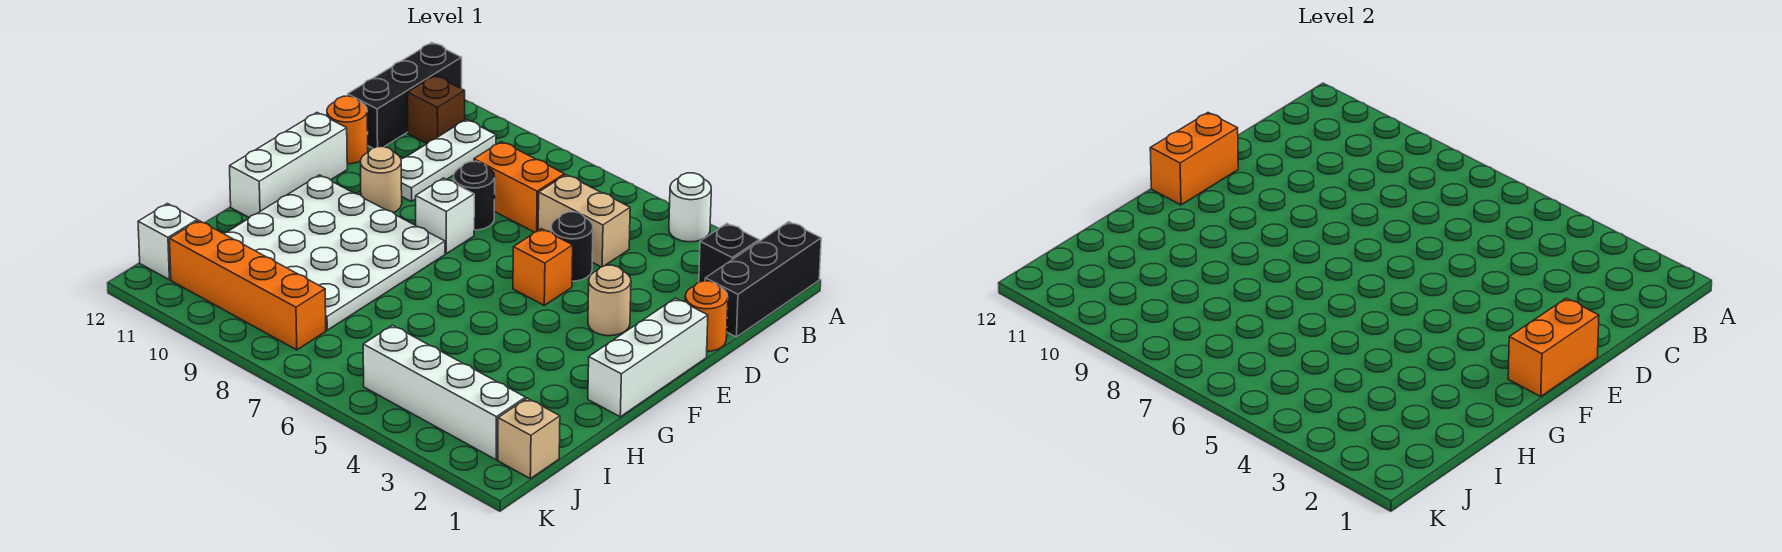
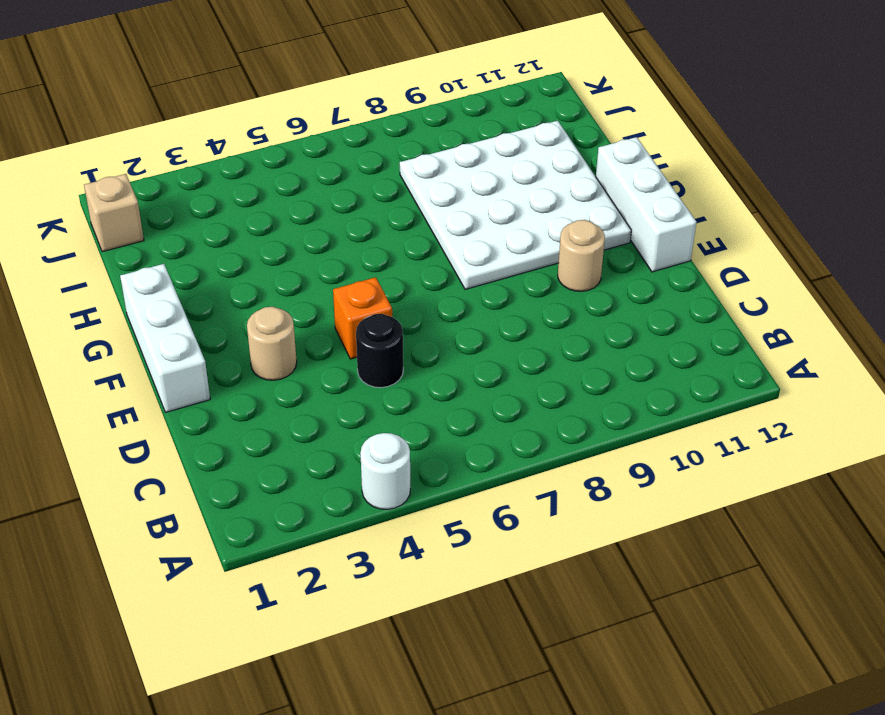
none -> black 1x3 brick [705,222,821,337]
none -> black 1x3 brick [348,43,462,148]
none -> black 1x1 brick [699,224,759,282]

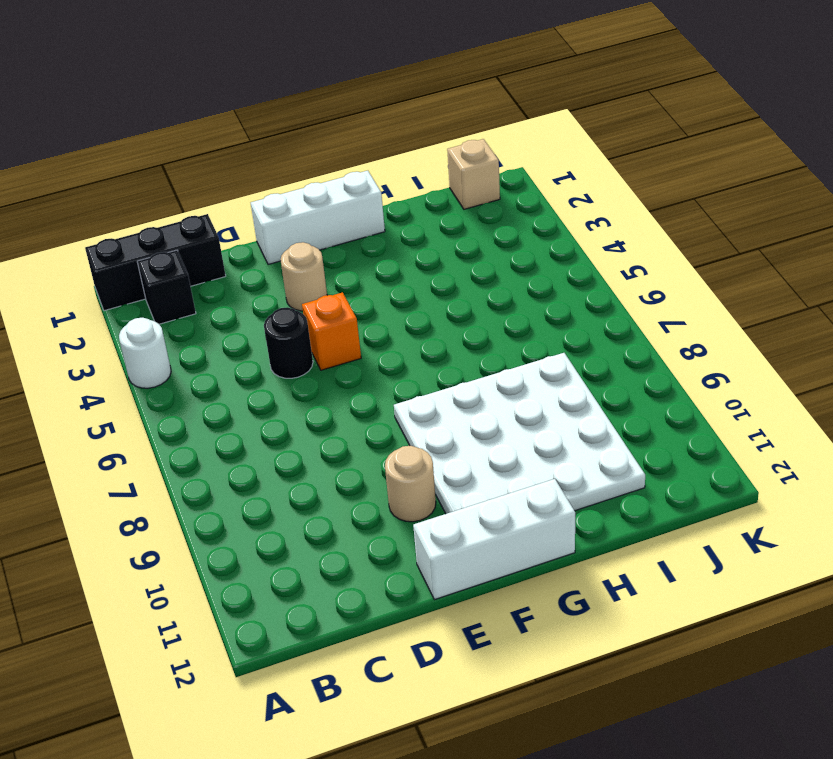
none -> black 1x3 brick [348,43,462,148]
none -> white 1x3 plate [401,120,496,201]
none -> brown 1x1 brick [408,76,465,143]

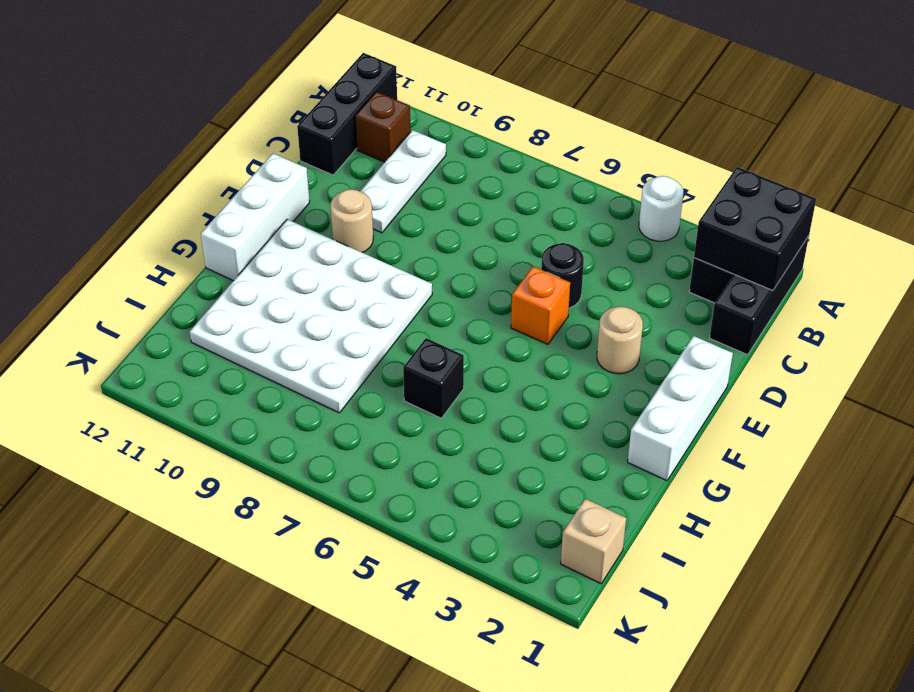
black 2x2 brick [694,167,816,291] -> none
black 1x1 brick [403,338,464,418] -> none
none -> tan 1x2 brick [538,175,630,267]
none -> orange 1x2 brick [474,142,564,232]
none -> orange 1x1 round brick [685,281,728,351]

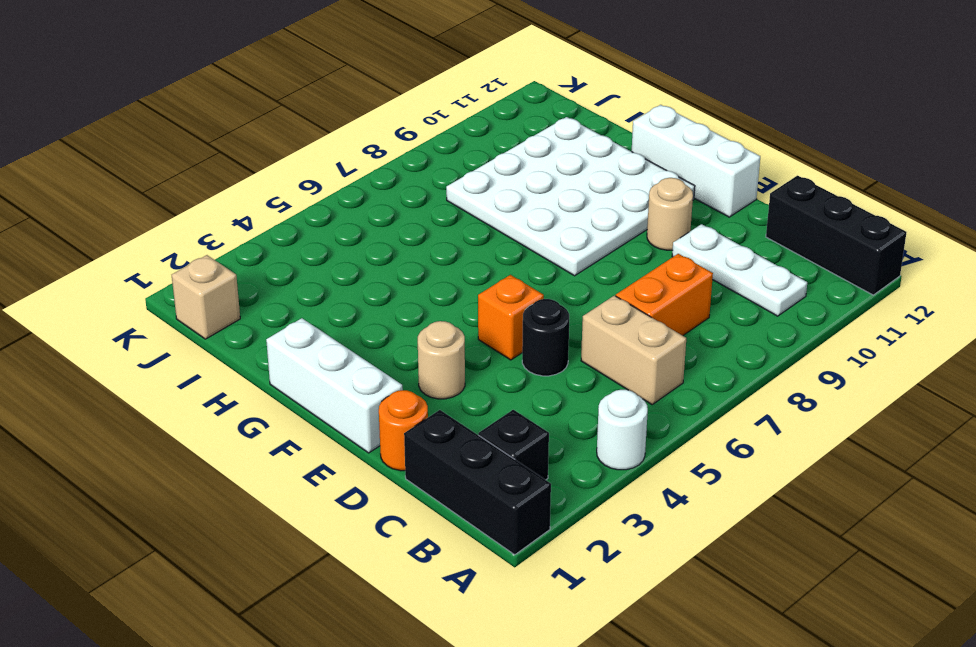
tan 1x2 brick [581,296,686,404] -> tan 1x2 brick turned to [538,175,630,267]
none -> brown 1x1 brick [408,76,465,143]
none -> black 1x1 round brick [454,161,495,230]
none -> orange 1x1 round brick [327,96,368,164]

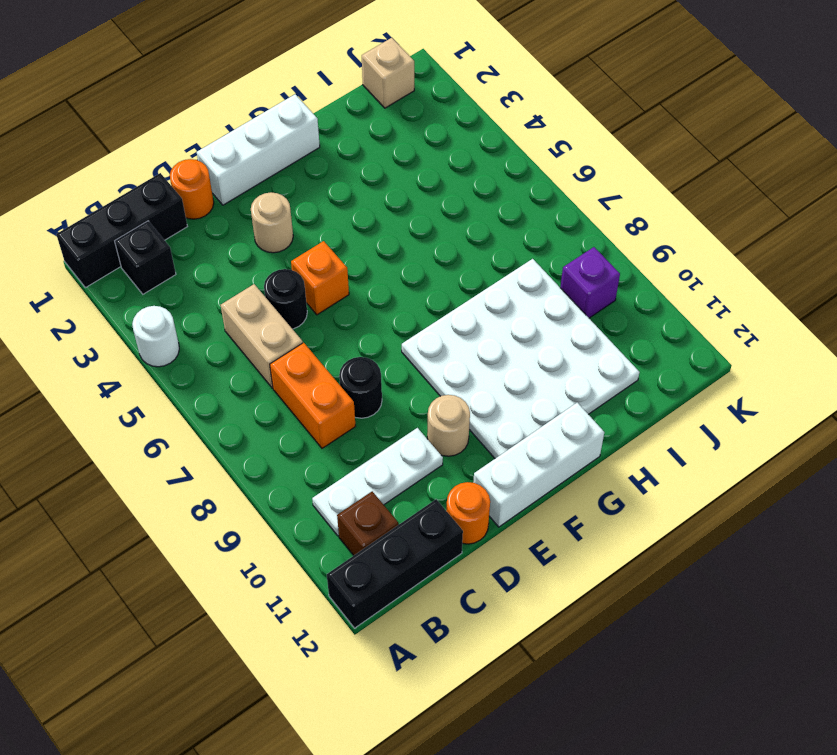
purple 1x1 brick [560,247,620,318] -> orange 1x4 brick [170,221,326,350]
none -> white 1x1 brick [416,178,474,254]
none -> white 1x4 brick [363,325,525,460]
none -> white 1x1 brick [138,204,197,280]

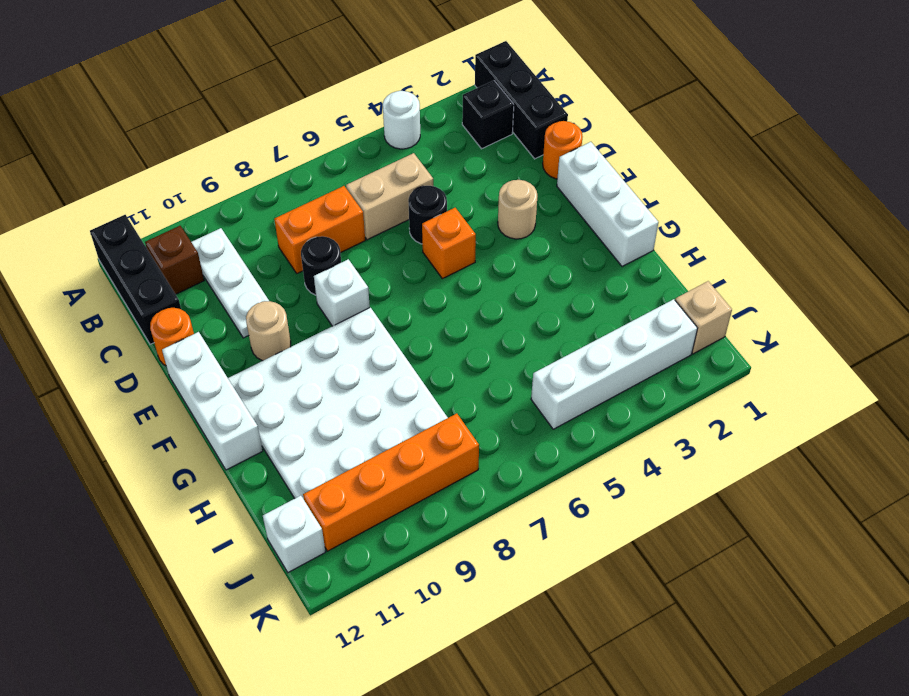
none -> orange 1x2 brick [1508,298,1599,397]
none -> orange 1x2 brick [1150,113,1238,205]

